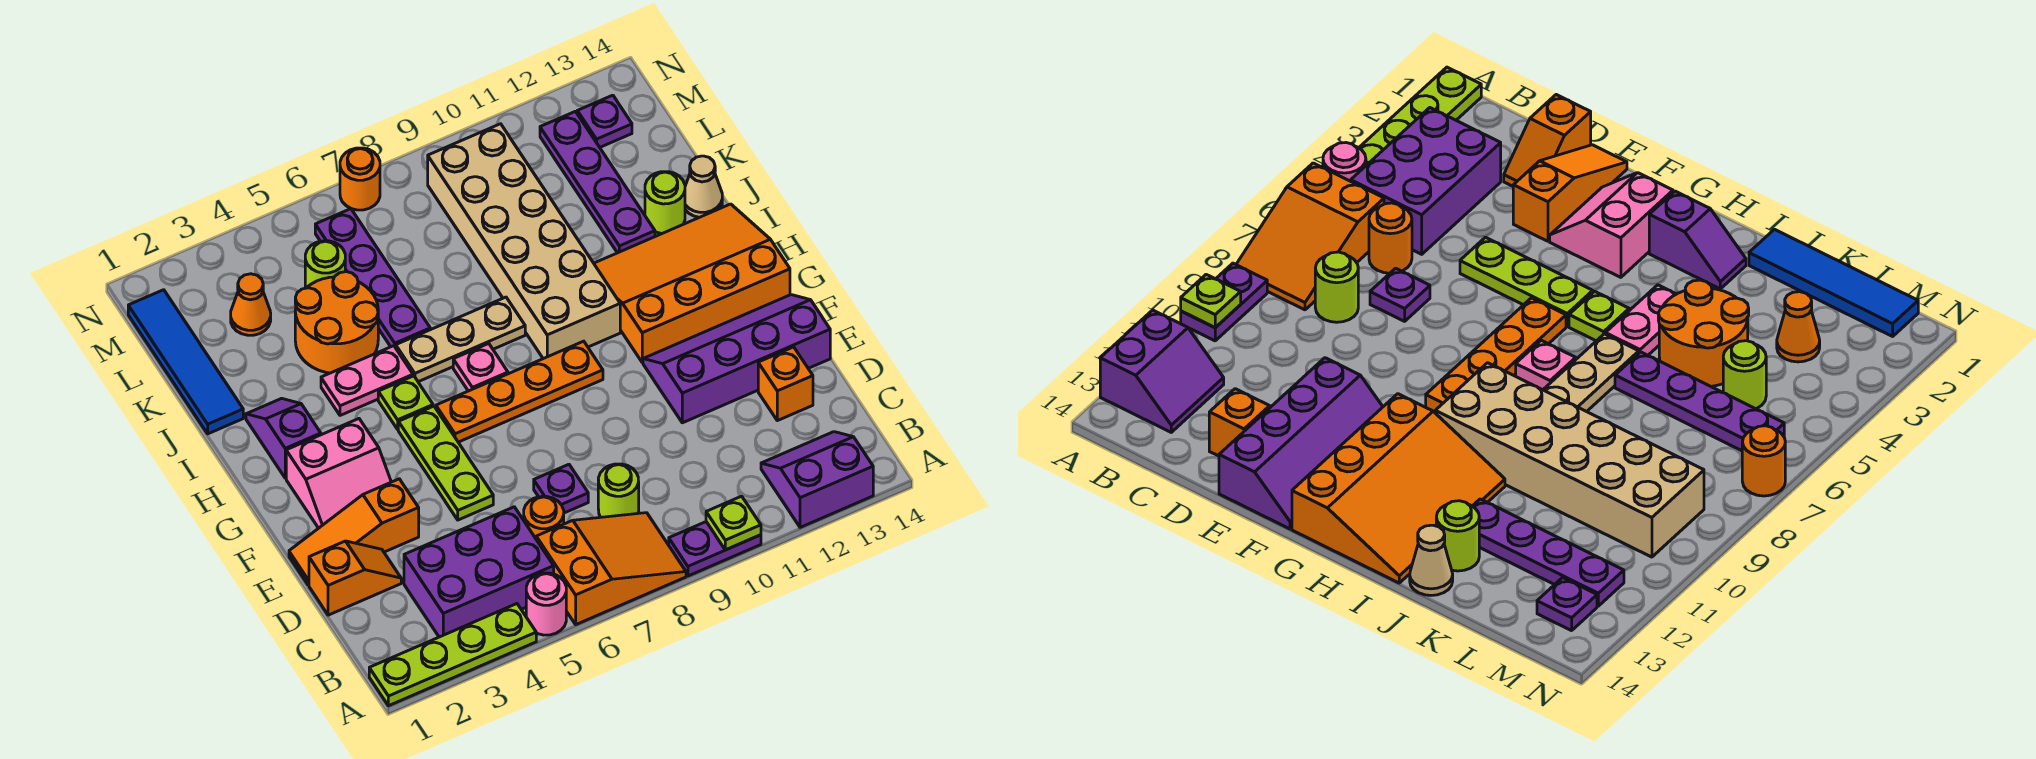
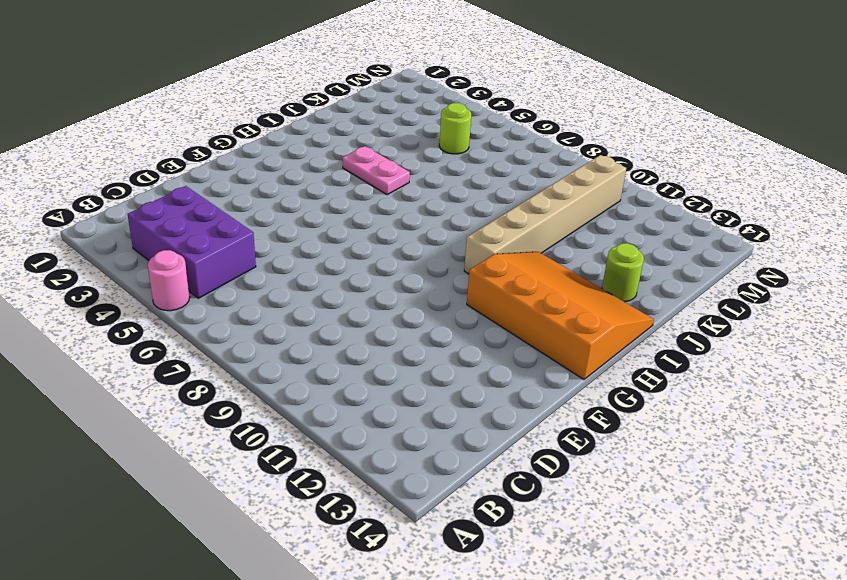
tan 1x6 brick [464,155,626,274] -> tan 2x6 brick [428,124,620,359]
none -> lime 1x4 plate [369,604,536,706]
none -> orange 2x3 slope [536,513,686,624]
none -> purple 1x2 plate [669,522,761,576]
none -> purple 2x2 slope [761,432,873,527]

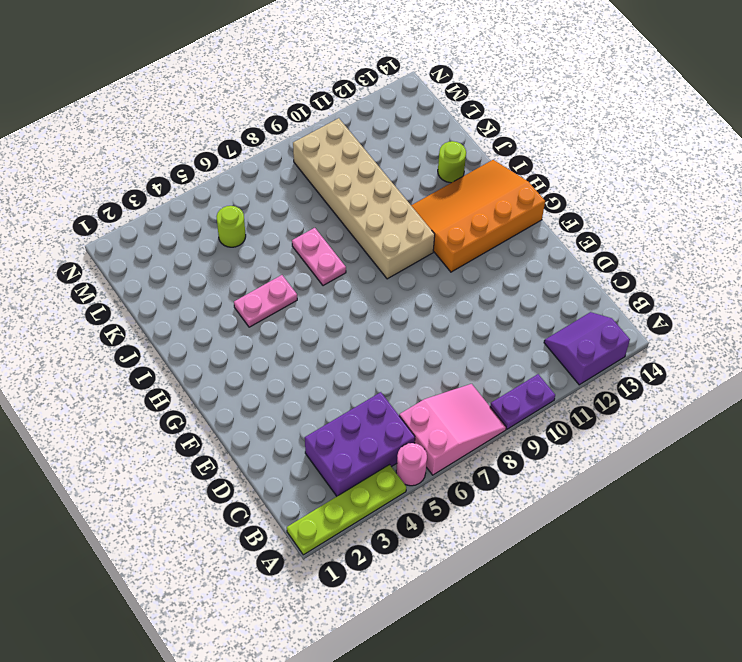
pink 2x3 slope [399,384,506,475] -> orange 2x3 slope [536,513,686,624]
pink 1x2 plate [292,228,346,286] -> tan 1x3 plate [396,297,525,382]
none -> orange 1x1 round brick [524,496,564,538]
none -> lime 1x1 round brick [598,464,639,517]
none -> orange 1x2 slope [309,541,401,615]
none -> purple 1x1 plate [534,464,588,513]

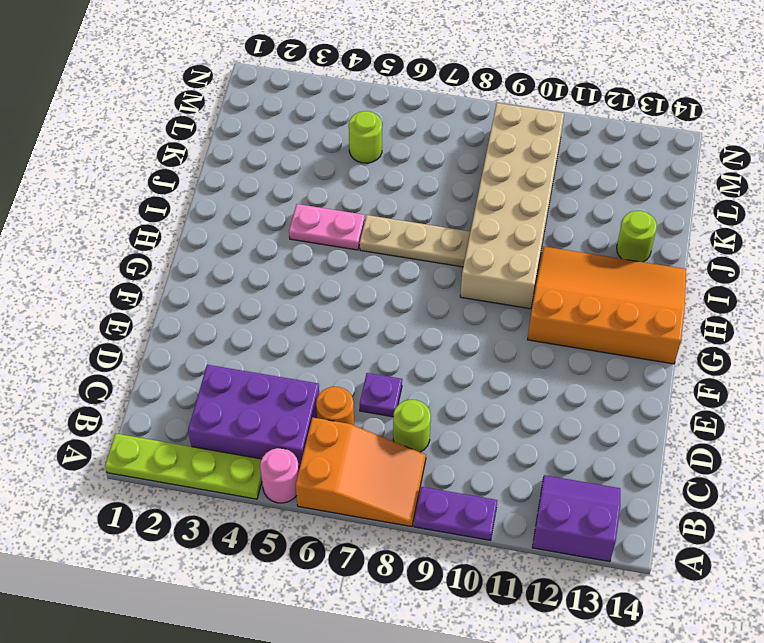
none -> orange 1x2 slope [309,541,401,615]
none -> orange 1x1 brick [758,347,813,421]
none -> orange 1x3 slope [289,479,419,585]
none -> lime 1x3 plate [398,406,493,520]

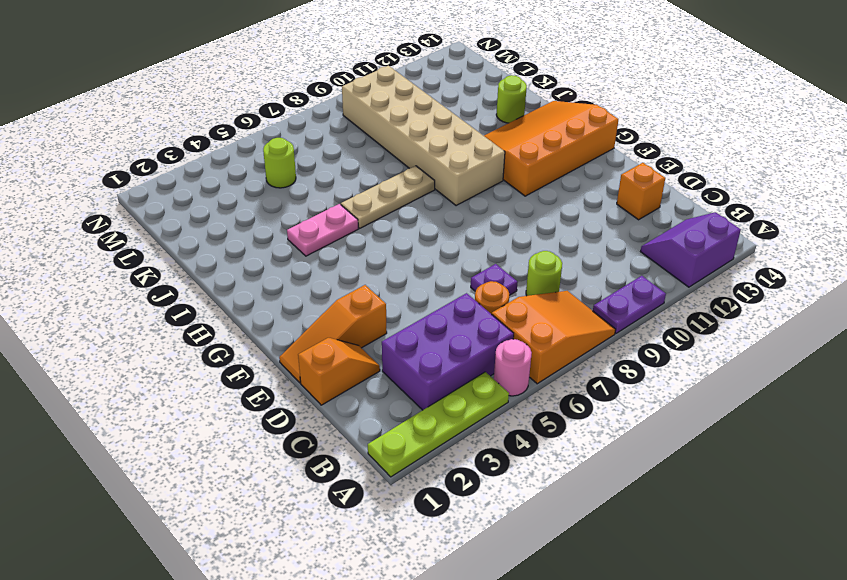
none -> lime 1x3 plate [398,406,493,520]
none -> purple 2x4 slope [643,295,830,423]
none -> pink 2x2 slope [286,419,391,528]
none -> orange 1x4 plate [436,341,603,442]

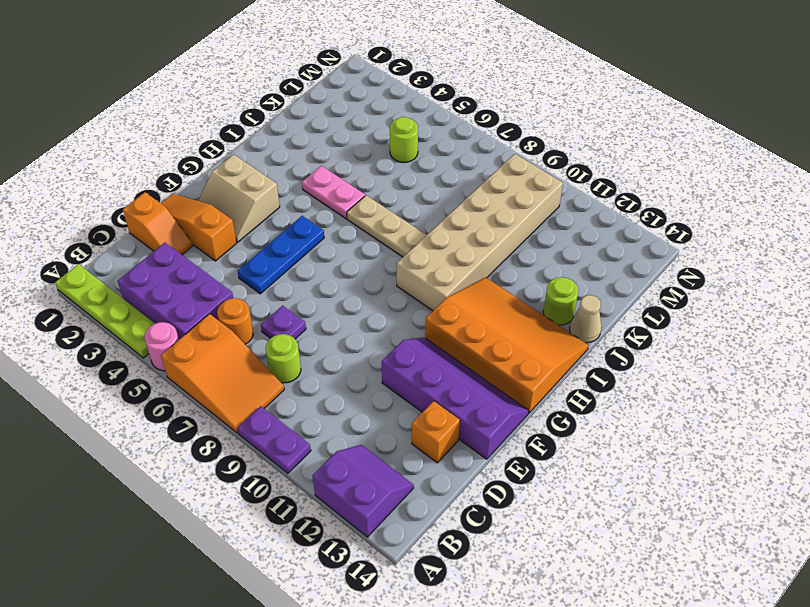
blue 1x3 plate [238,216,324,294] -> lime 1x3 plate [398,406,493,520]
tan 2x2 slope [198,154,280,242] -> pink 2x2 slope [286,419,391,528]
none -> orange 1x4 plate [436,341,603,442]
none -> purple 1x2 slope [246,398,321,478]
none -> lime 1x1 plate [378,376,433,429]
none -> pink 1x1 plate [453,344,508,391]

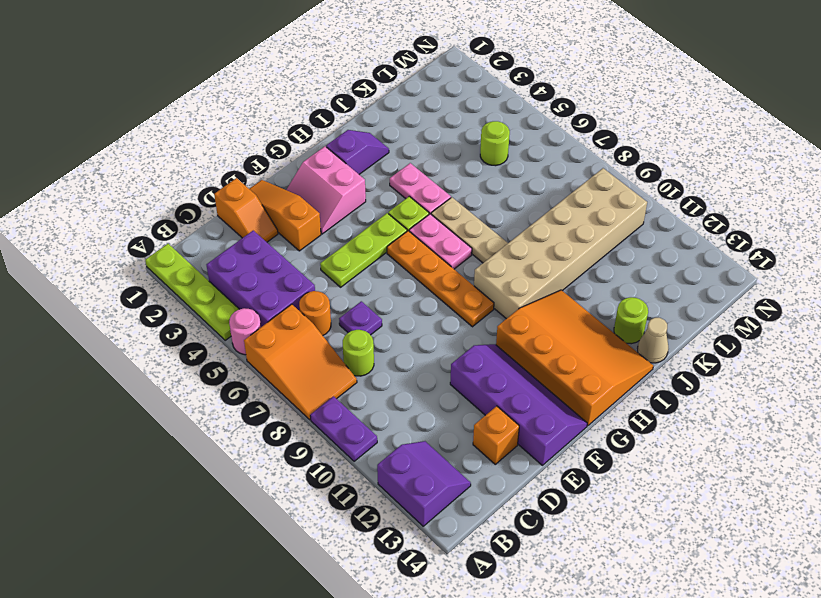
pink 1x2 plate [409,214,472,269] -> pink 1x1 plate [453,344,508,391]
none -> blue 1x4 tile [128,290,243,434]
none -> orange 2x2 round brick [295,272,378,373]
none -> purple 1x4 plate [315,209,430,348]
none -> purple 1x4 plate [540,111,655,253]

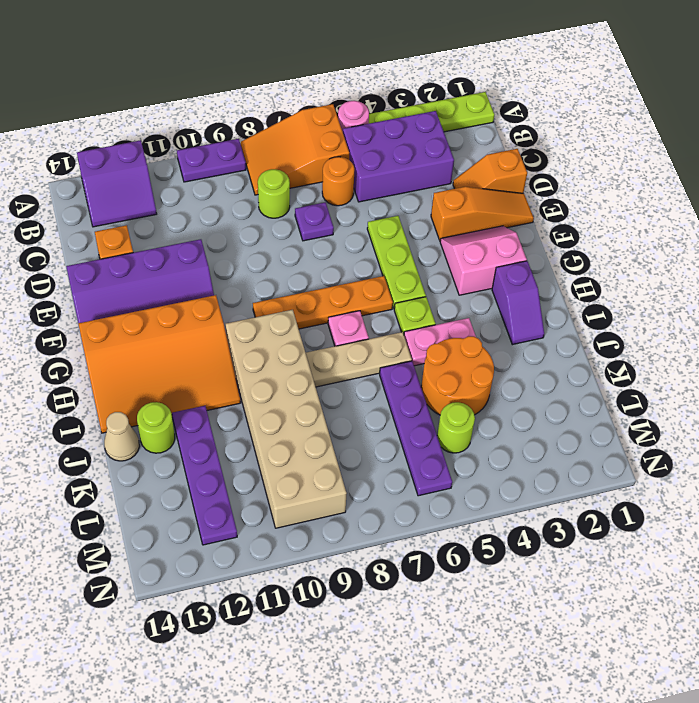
none -> blue 1x4 tile [128,290,243,434]
none -> orange 1x1 cone [231,274,271,335]
none -> purple 1x1 plate [577,95,632,147]
none -> orange 1x1 round brick [340,148,380,210]

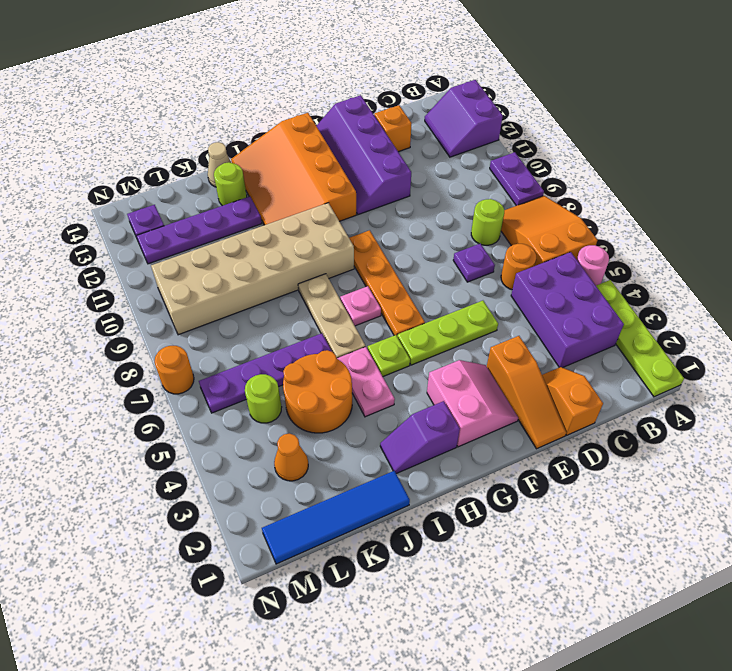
none -> lime 1x1 plate [706,496,761,550]

